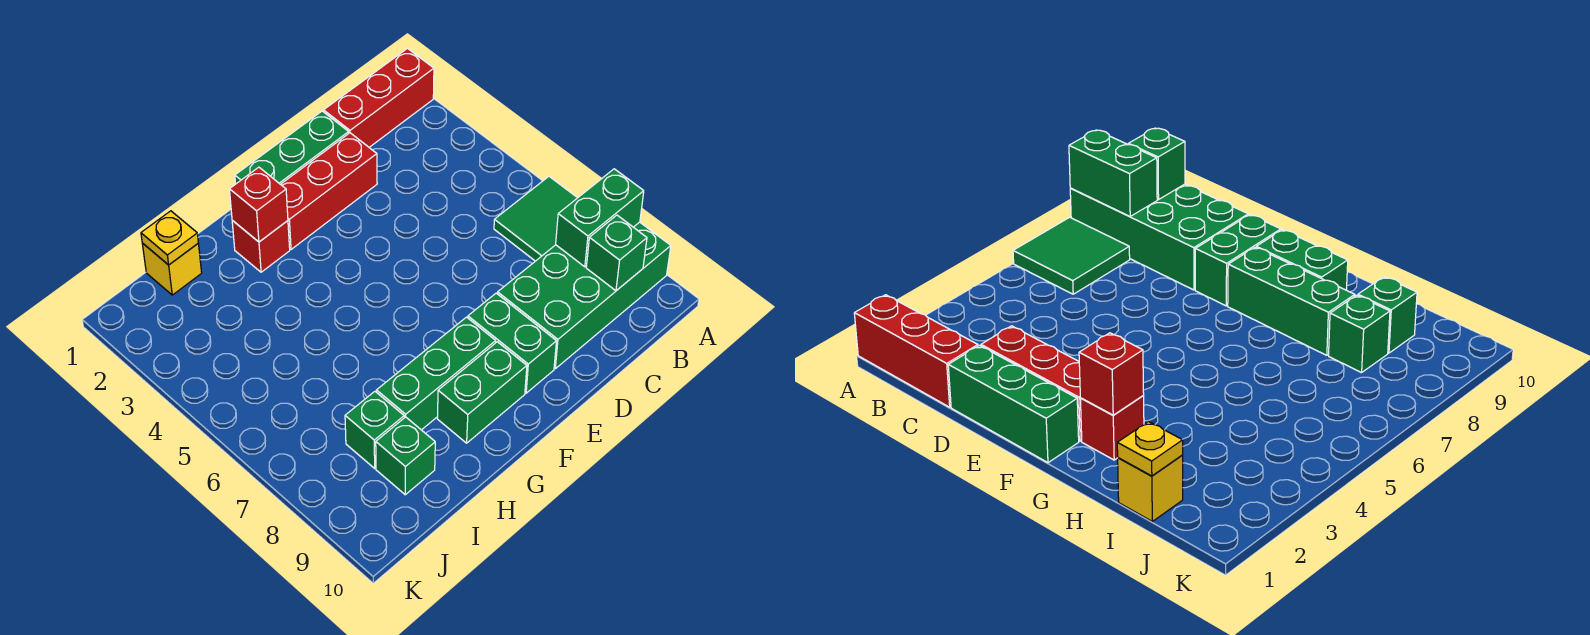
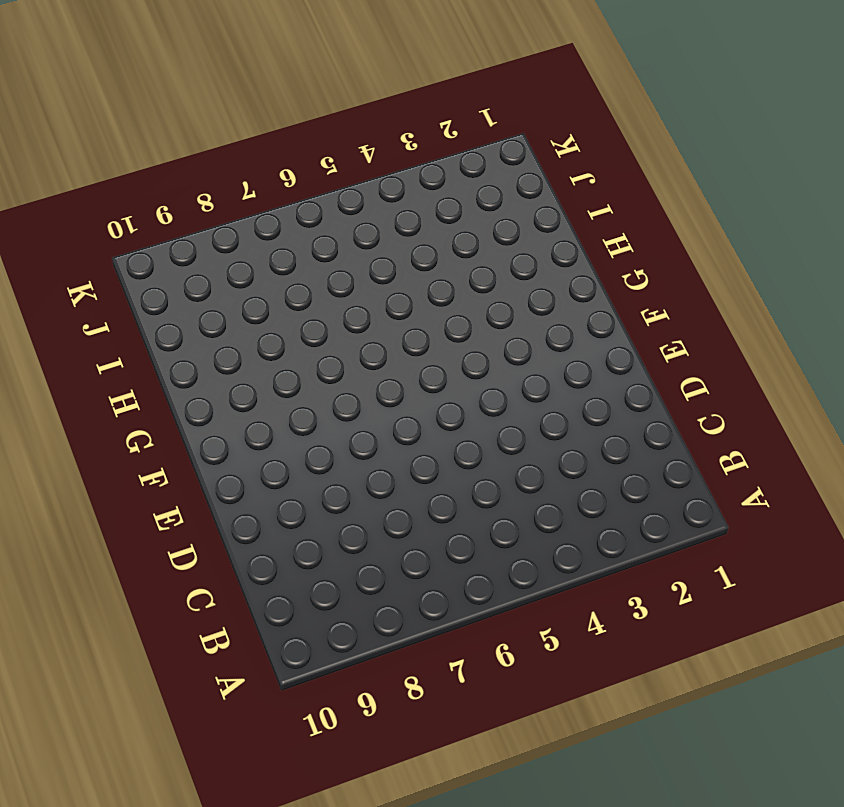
none -> red 1x3 brick [324,48,434,147]
none -> green 2x2 tile [494,177,577,261]
none -> green 2x4 brick [497,222,671,369]

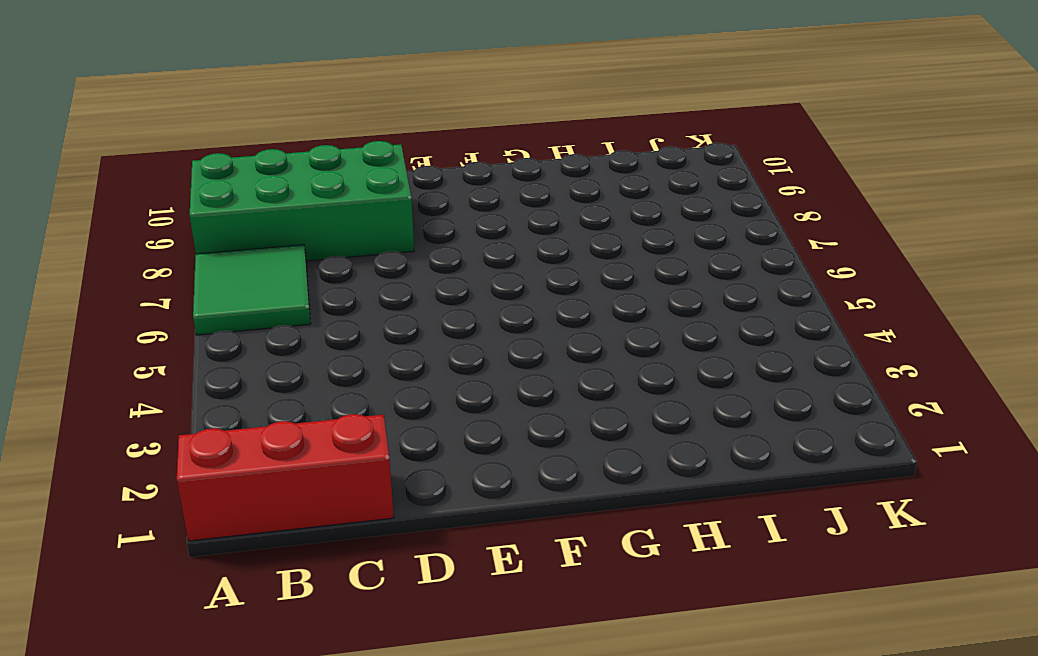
none -> green 1x3 brick [235,111,349,184]
none -> red 1x3 brick [281,133,377,249]
none -> green 1x2 brick [468,293,556,393]

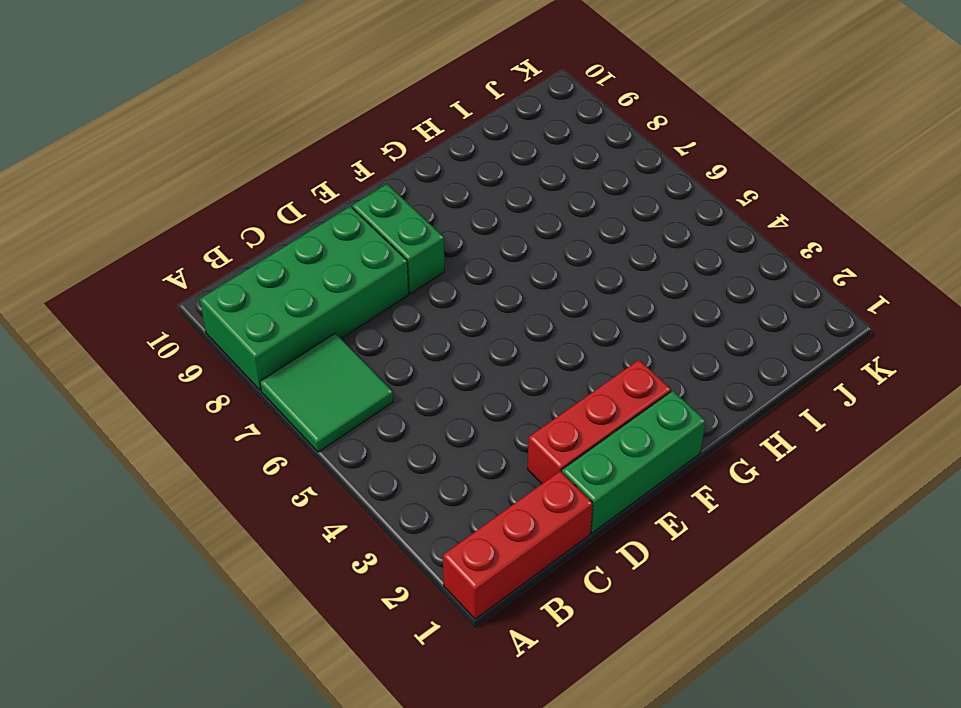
none -> green 1x3 brick [376,317,496,430]
none -> green 1x2 brick [437,342,527,443]
none -> red 1x1 brick [232,221,290,272]

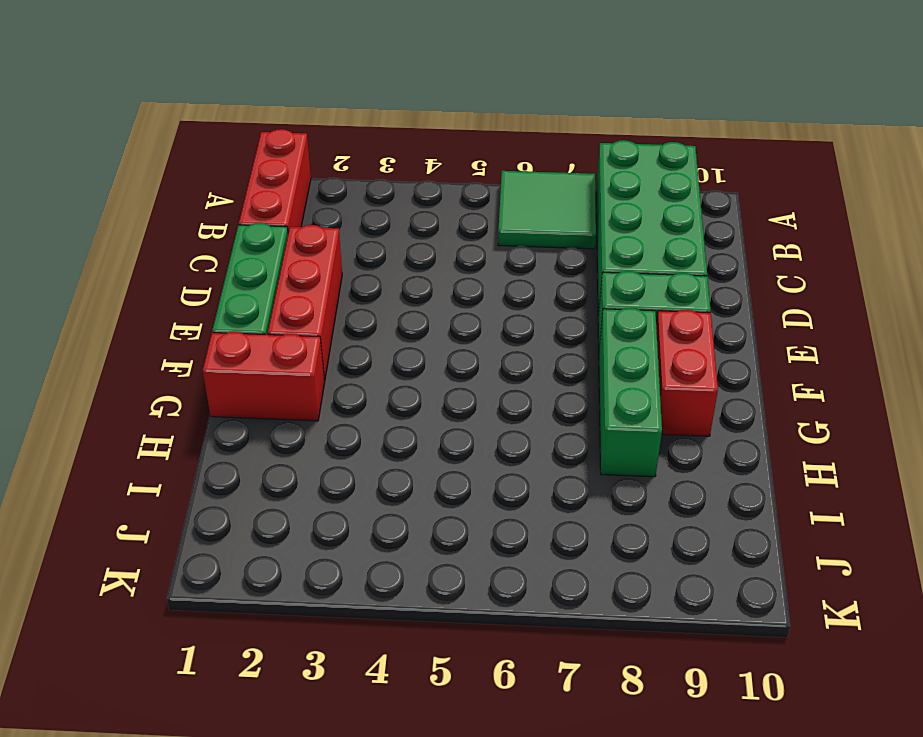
red 1x2 brick [656,310,718,436] -> green 1x2 brick [437,342,527,443]
red 1x2 brick [203,332,325,421] -> red 1x1 brick [232,221,290,272]
none -> yellow 1x1 brick [142,243,202,295]
none -> green 1x1 brick [345,392,404,468]
none -> green 1x1 brick [376,417,435,495]

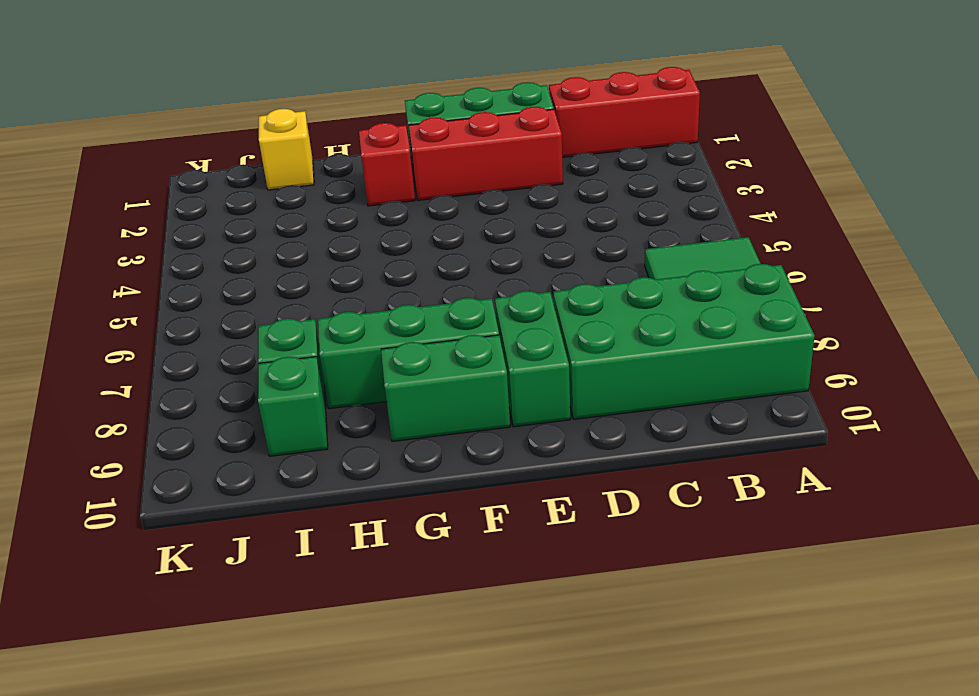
none -> green 1x2 brick [556,169,644,267]
none -> green 1x1 brick [586,215,647,291]
none -> red 1x1 brick [230,167,288,242]

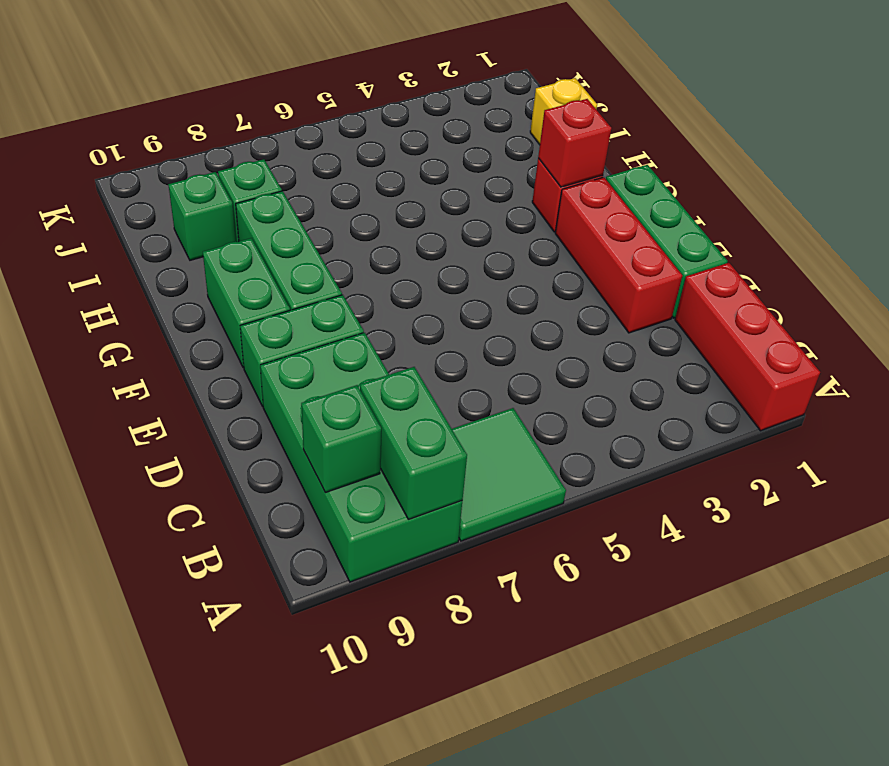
none -> yellow 1x1 plate [141,211,198,265]

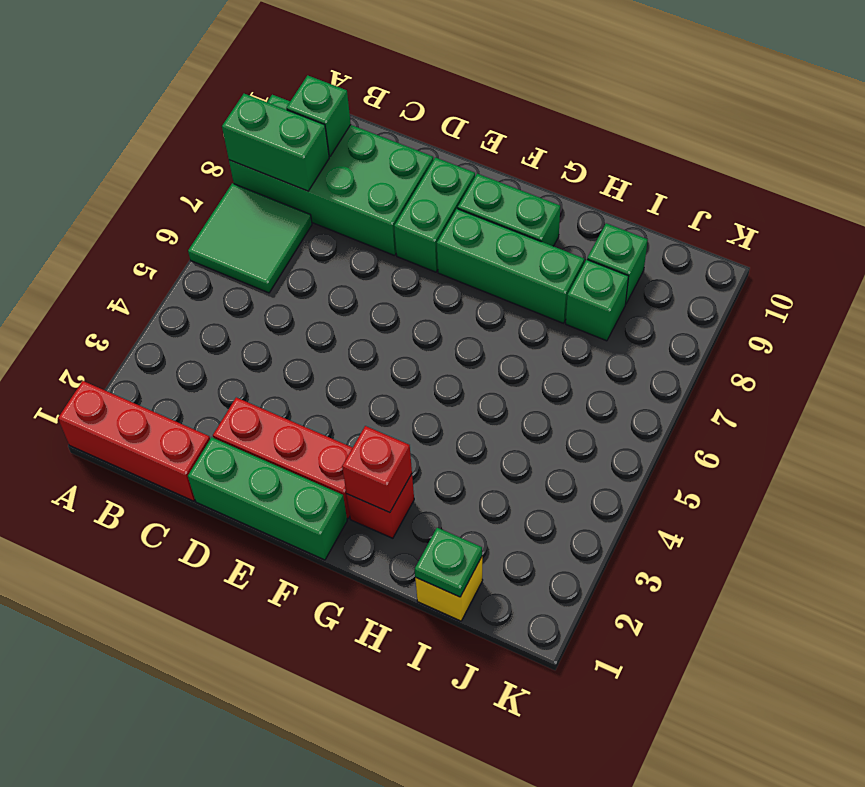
green 1x1 plate [415,528,482,597] -> yellow 1x1 plate [141,211,198,265]

